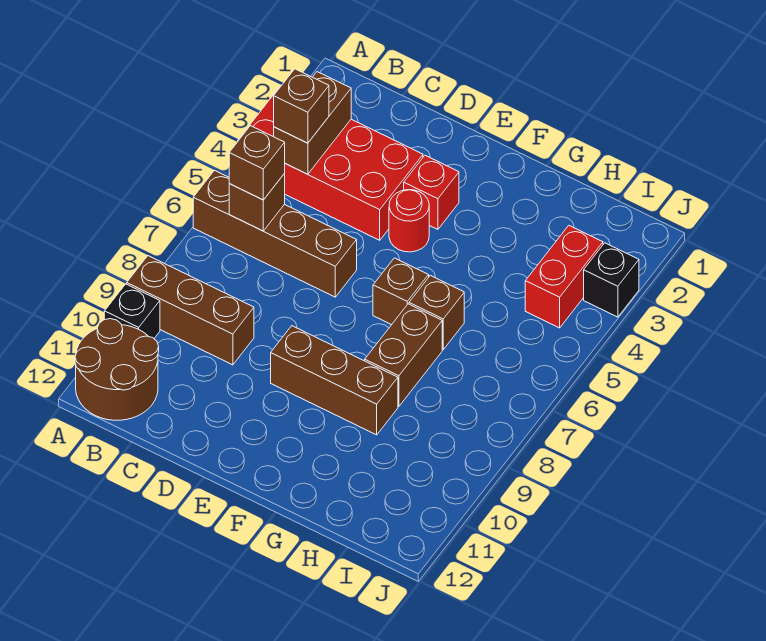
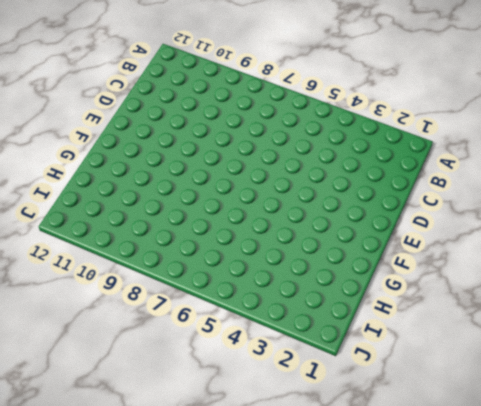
none -> red 2x4 brick [238,85,423,240]
none -> brown 1x4 brick [193,170,357,297]
none -> brown 1x3 brick [127,256,254,365]

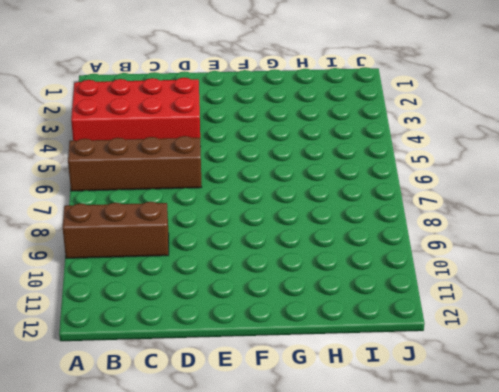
none -> black 1x1 brick [104,284,160,338]
none -> brown 2x2 round brick [75,319,159,420]
none -> red 1x1 brick [404,155,459,229]

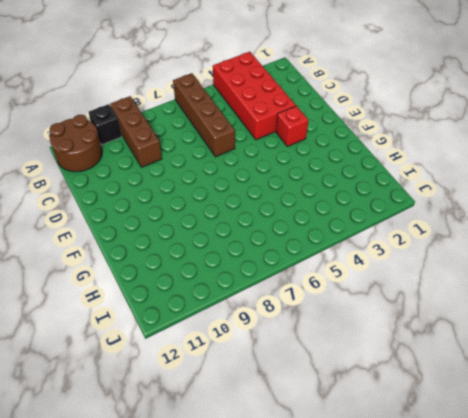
none -> red 1x1 round brick [389,190,429,252]
none -> brown 1x3 brick [271,326,398,435]
none -> brown 1x1 brick [373,258,429,325]

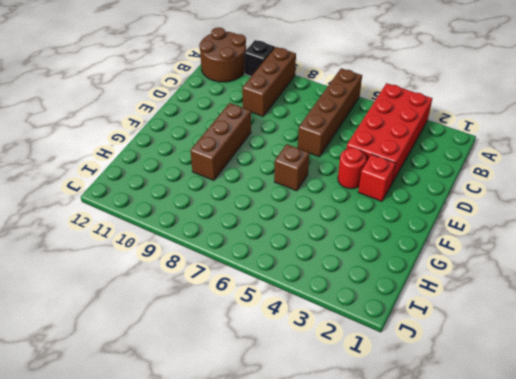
none -> brown 1x1 brick [409,276,464,349]
none -> brown 1x2 brick [365,304,442,406]
none -> red 1x2 brick [525,226,603,328]

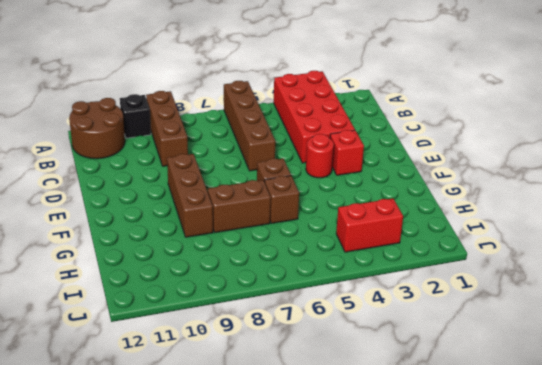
none -> black 1x1 brick [584,243,639,317]
none -> brown 1x2 brick [274,72,351,174]
none -> brown 1x1 brick [229,174,285,231]

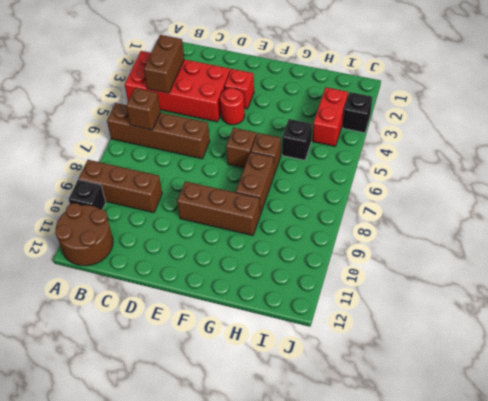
black 1x1 brick [282,119,312,160] -> none
none -> brown 1x1 brick [274,69,329,143]
none -> brown 1x1 brick [229,126,285,200]

